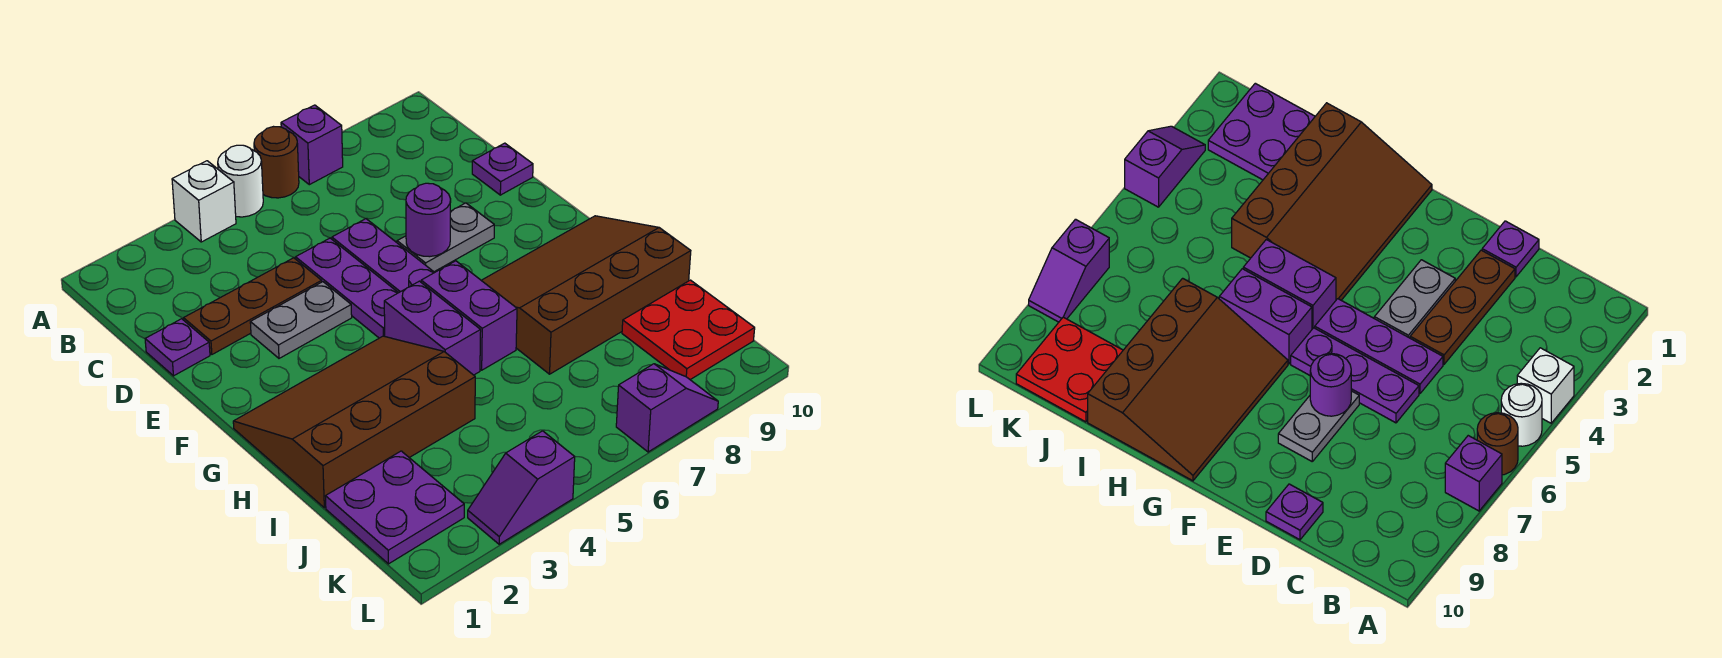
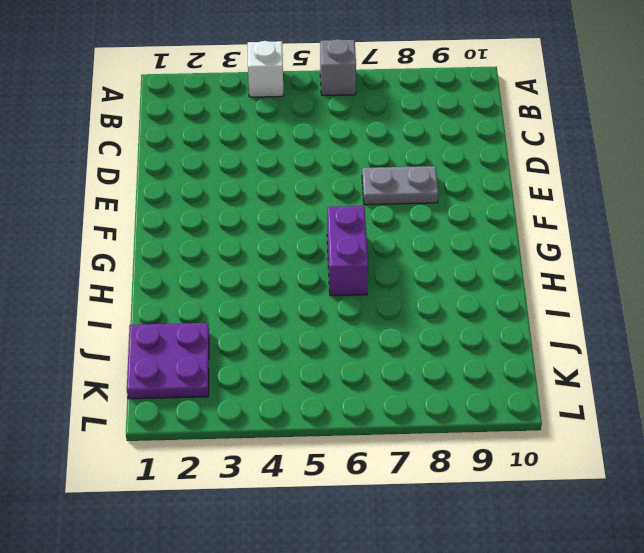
grey 1x1 brick [320,39,356,96] -> brown 1x1 round brick [254,127,299,198]
none -> white 1x1 round brick [218,145,263,217]
none -> purple 1x1 brick [281,105,343,185]
none -> purple 1x1 plate [145,319,210,376]

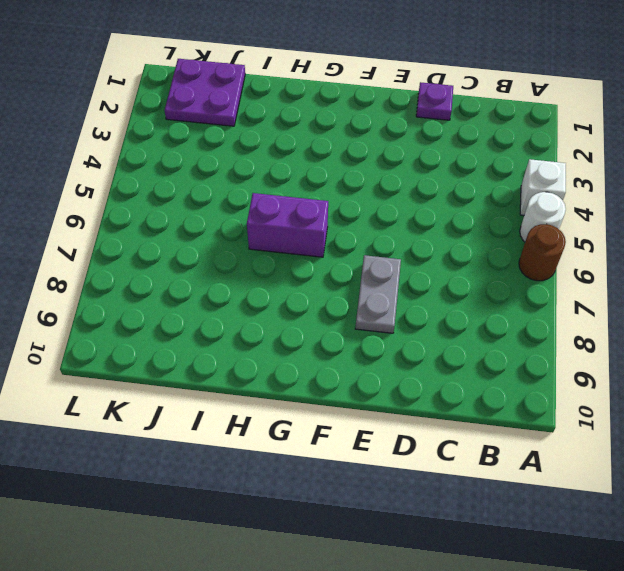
none -> purple 1x1 brick [281,105,343,185]
none -> brown 1x3 plate [184,258,322,354]
none -> purple 1x3 plate [296,238,398,338]

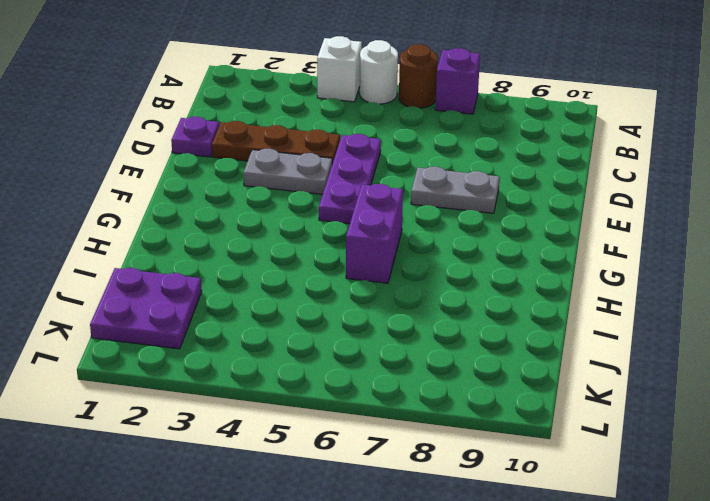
none -> purple 1x3 plate [332,219,435,293]
none -> purple 1x1 plate [472,143,533,195]
none -> brown 3x4 slope [233,336,475,508]

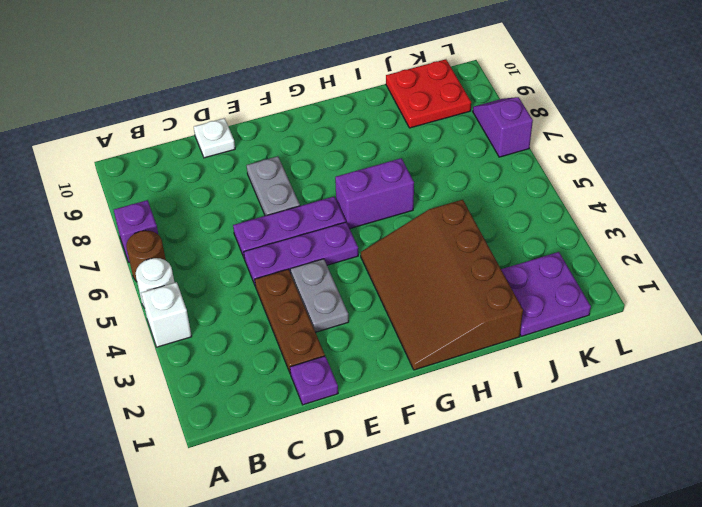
white 1x1 plate [194,118,235,158] -> purple 1x1 plate [472,143,533,195]
none -> purple 1x2 brick [384,281,481,375]
none -> brown 3x4 slope [481,216,691,374]
none -> purple 1x2 slope [468,431,575,544]

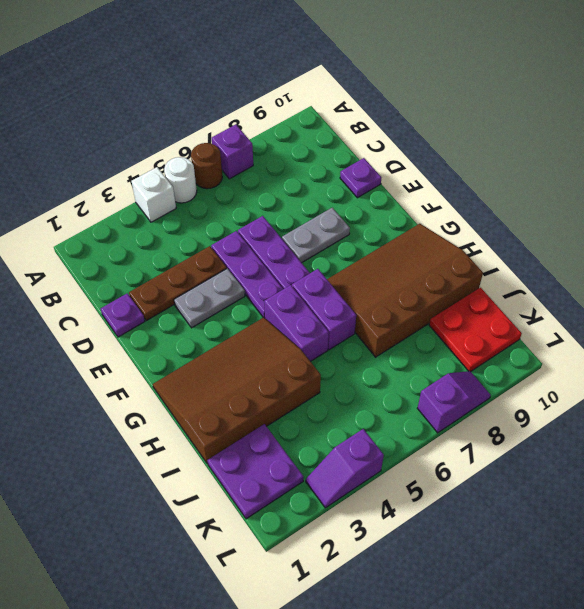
none -> purple 1x1 round brick [406,183,451,257]

